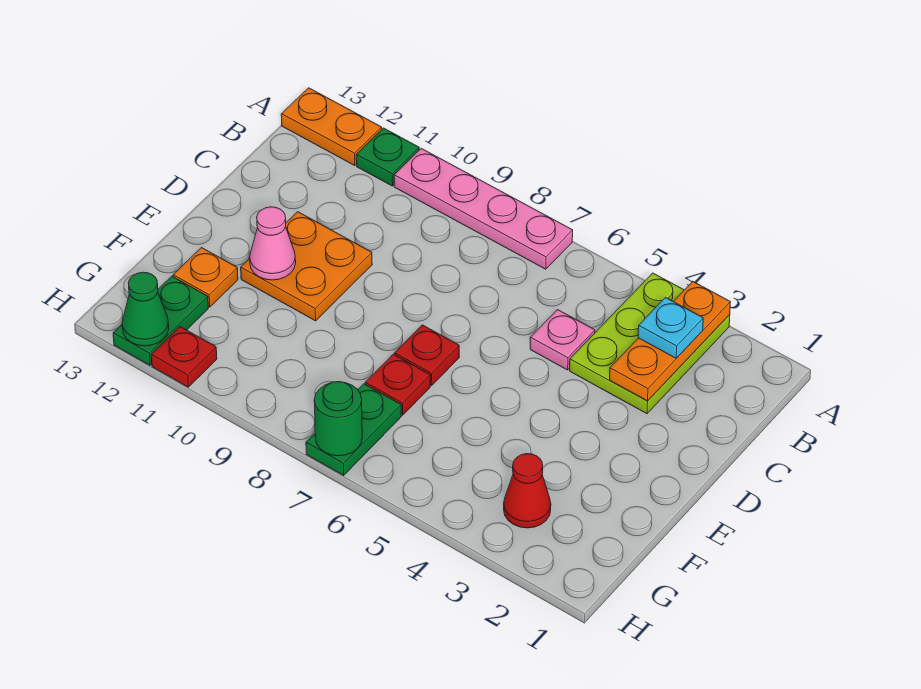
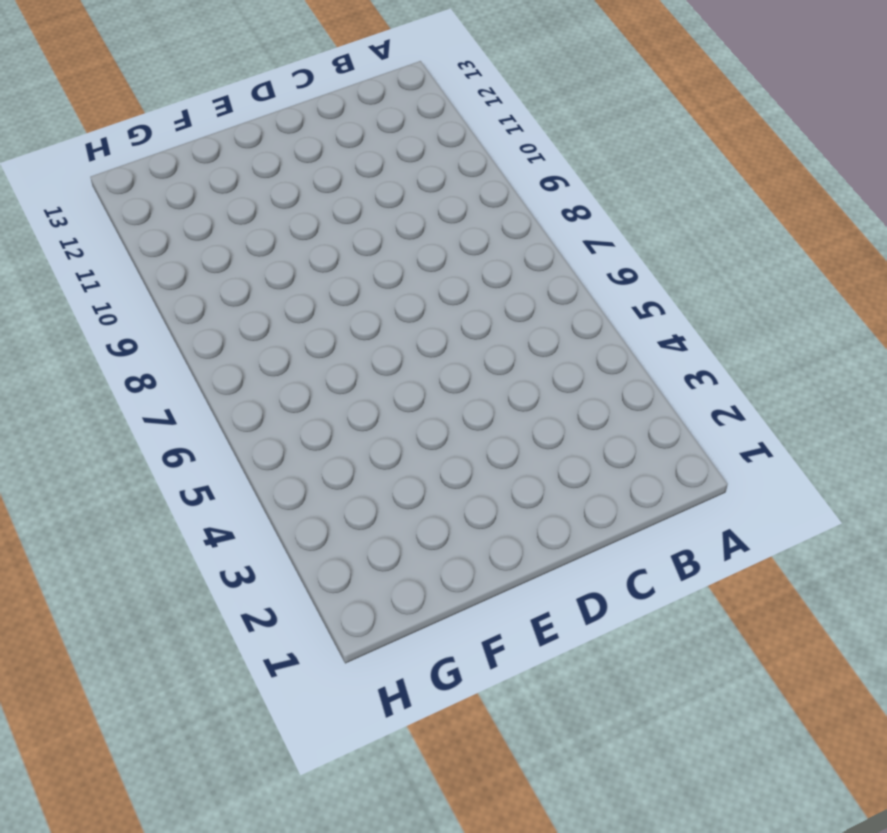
none -> lime 2x3 plate [570,273,730,414]
none -> pink 1x4 plate [394,148,573,269]
none -> green 1x1 plate [356,128,419,186]

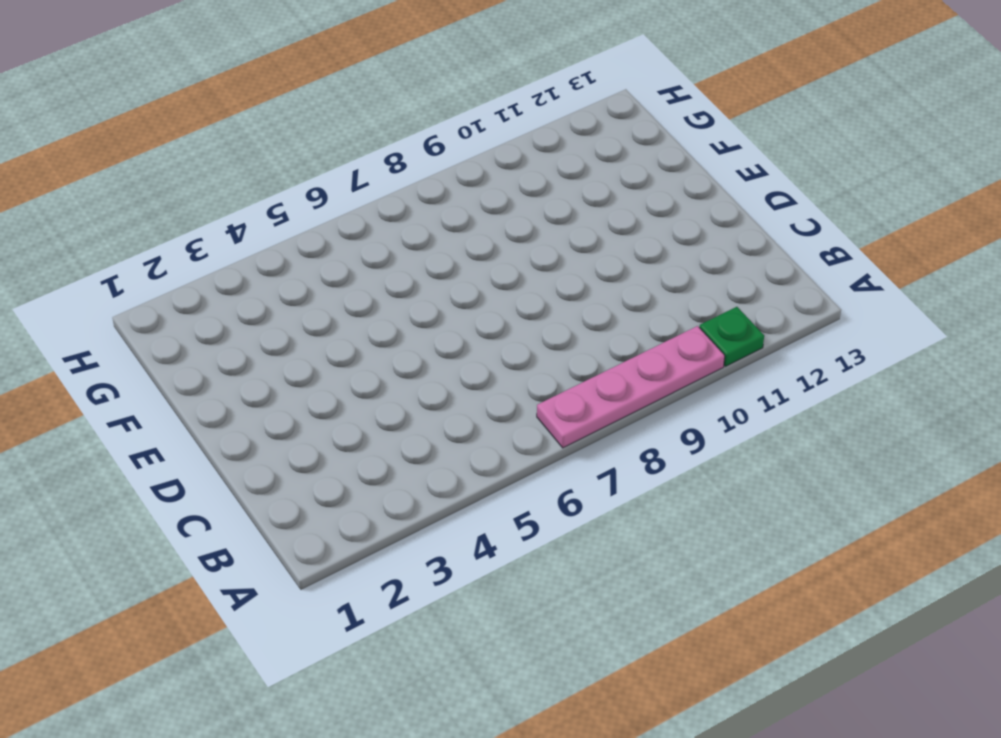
none -> lime 2x3 plate [570,273,730,414]
none -> orange 1x2 plate [281,88,382,165]
none -> pink 1x1 plate [530,310,595,370]

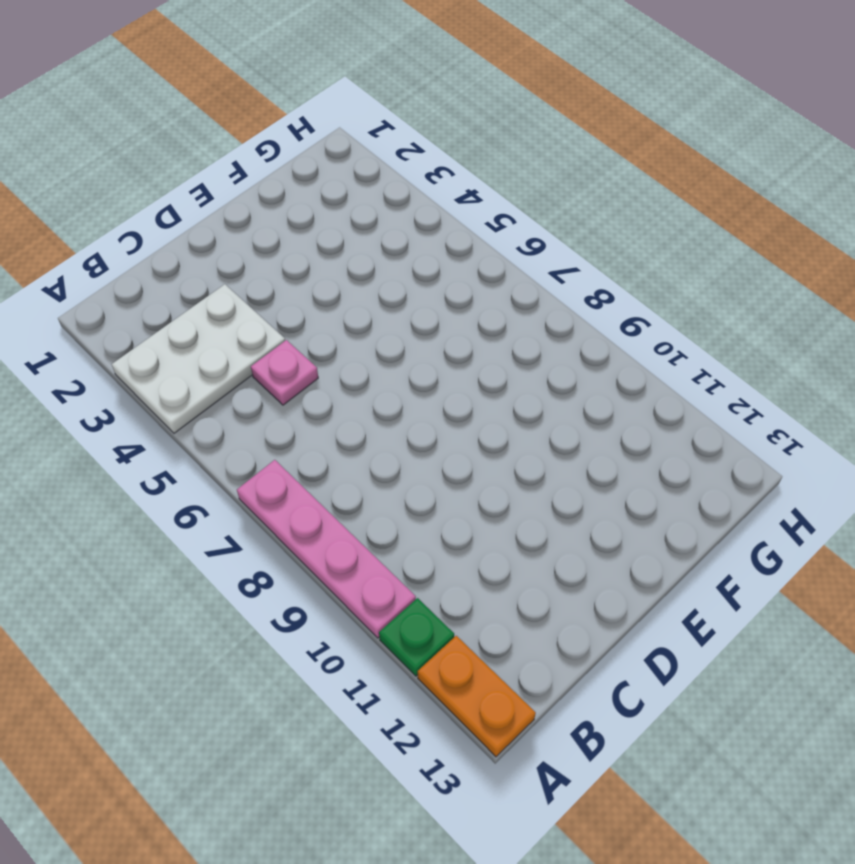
white 2x3 plate [112,284,285,433] -> lime 2x3 plate [570,273,730,414]
none -> orange 2x2 plate [241,212,372,321]
none -> red 1x1 plate [395,325,459,386]
none -> red 1x1 plate [365,354,430,415]

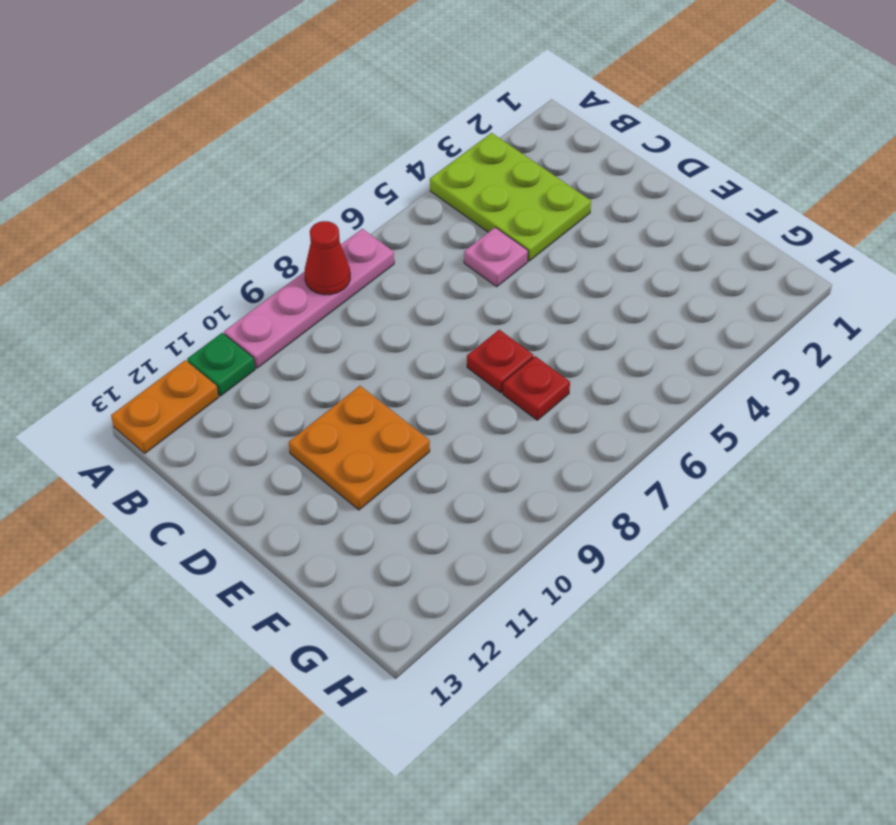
red 1x1 cone [305,221,350,295] -> red 1x1 cone moved to [504,454,551,528]
none -> orange 1x1 plate [173,248,238,307]
none -> green 1x2 plate [306,384,401,475]
none -> green 1x2 plate [113,276,208,365]

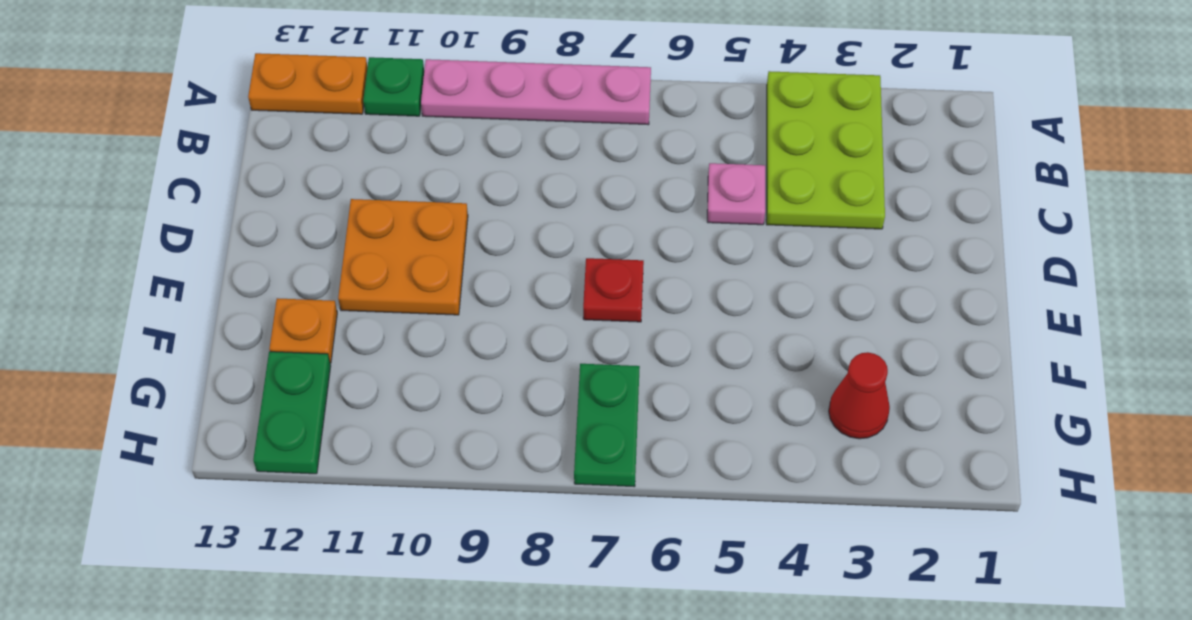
none -> red 1x1 plate [365,354,430,415]
none -> red 1x1 plate [151,327,217,387]
none -> orange 1x3 plate [610,281,730,401]

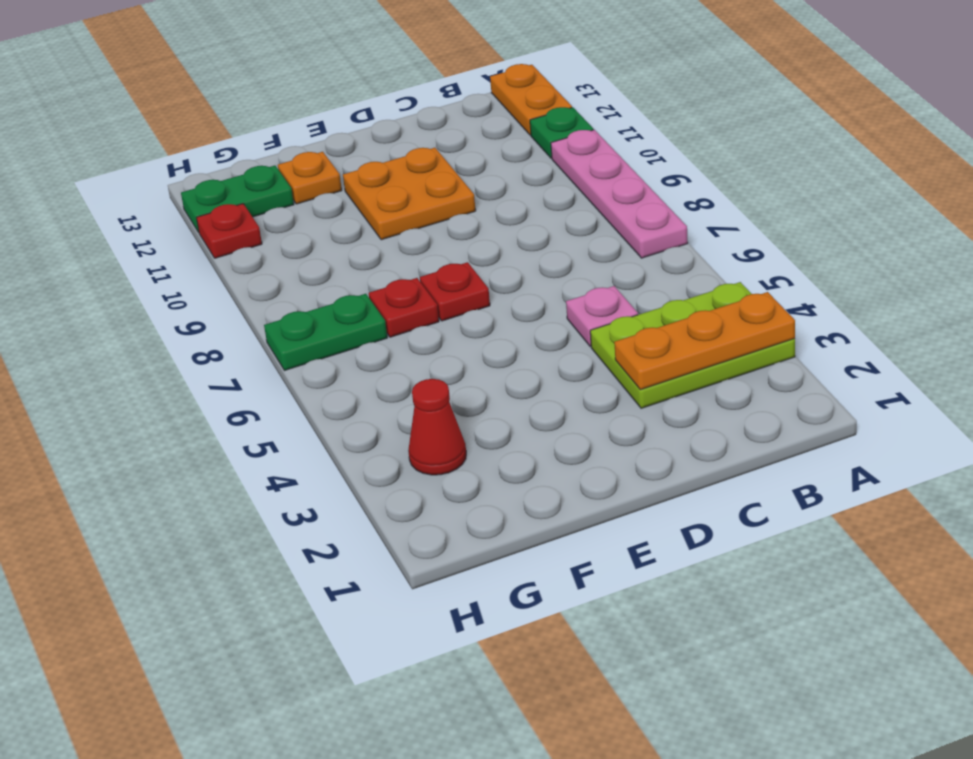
none -> pink 1x1 cone [250,207,296,280]
none -> green 1x1 round brick [314,382,362,456]
none -> green 1x1 cone [122,272,169,346]

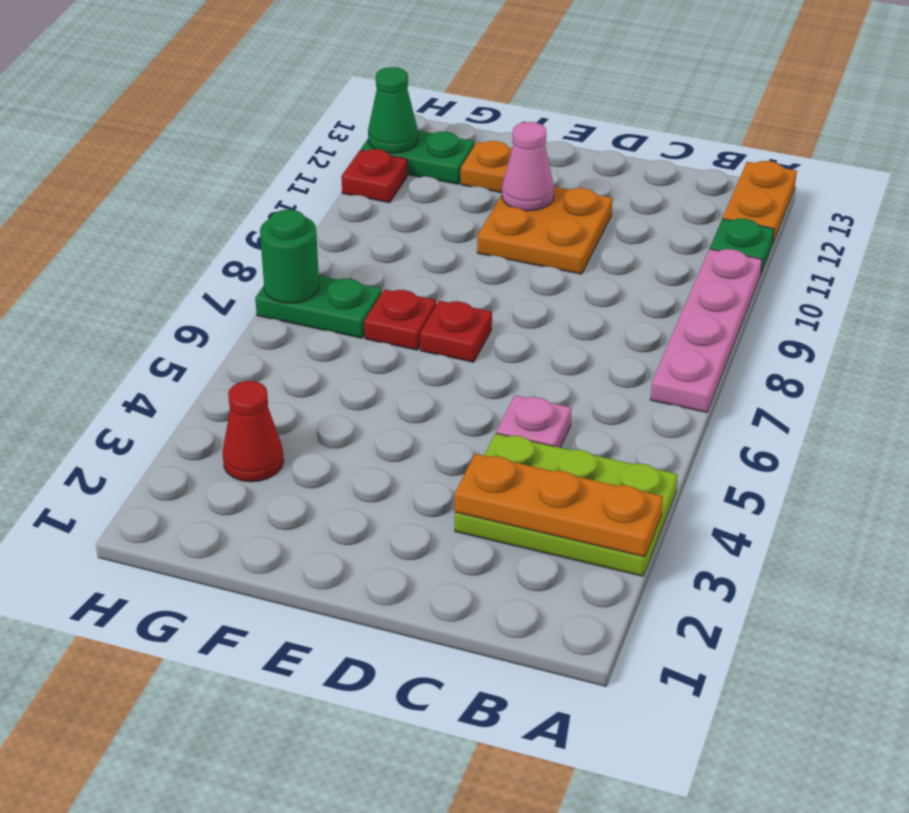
none -> cyan 1x1 plate [638,298,703,358]

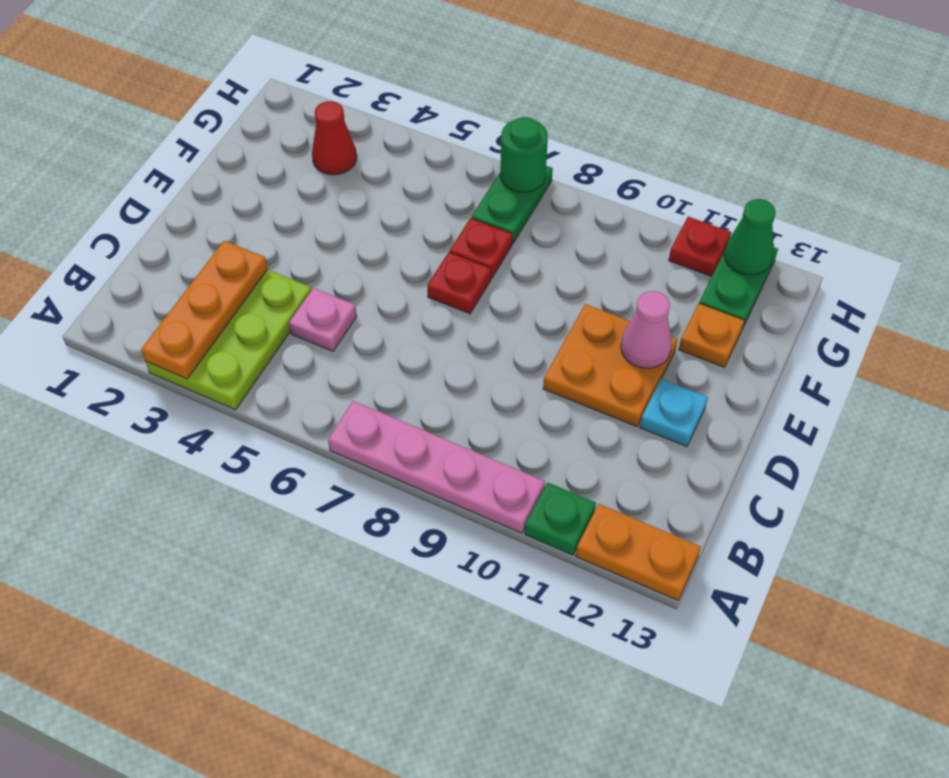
cyan 1x1 plate [640,379,708,447] -> cyan 1x1 plate moved to [638,298,703,358]

